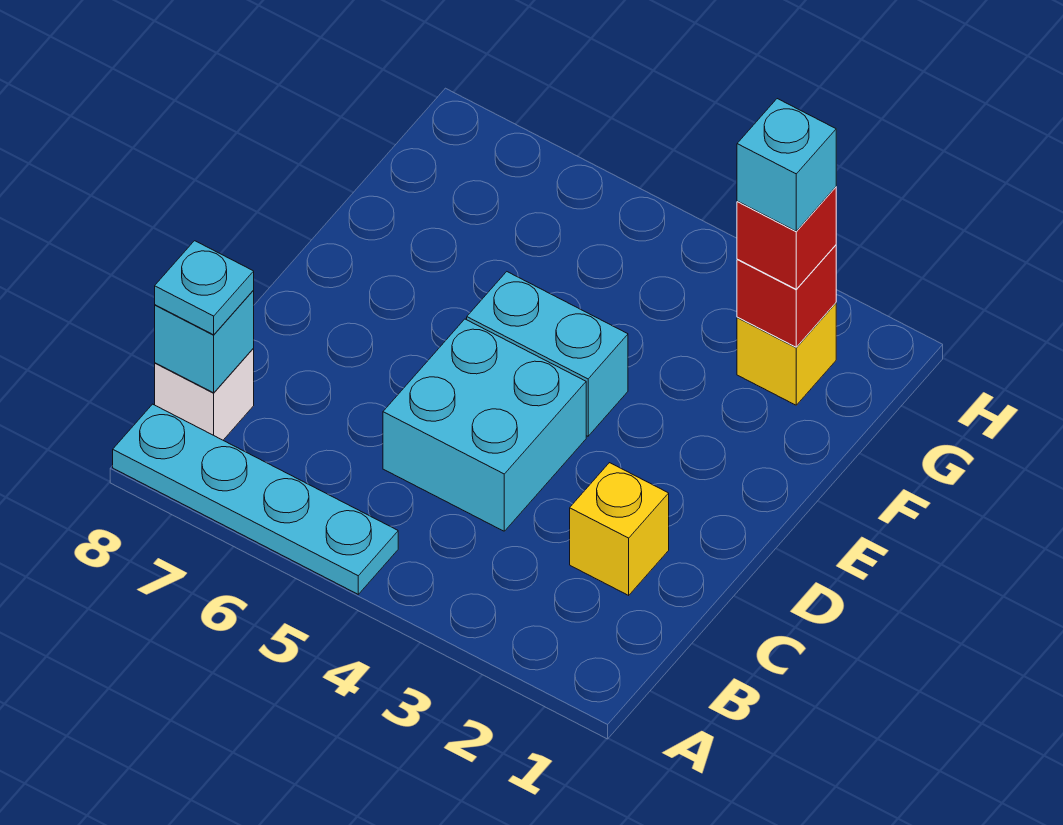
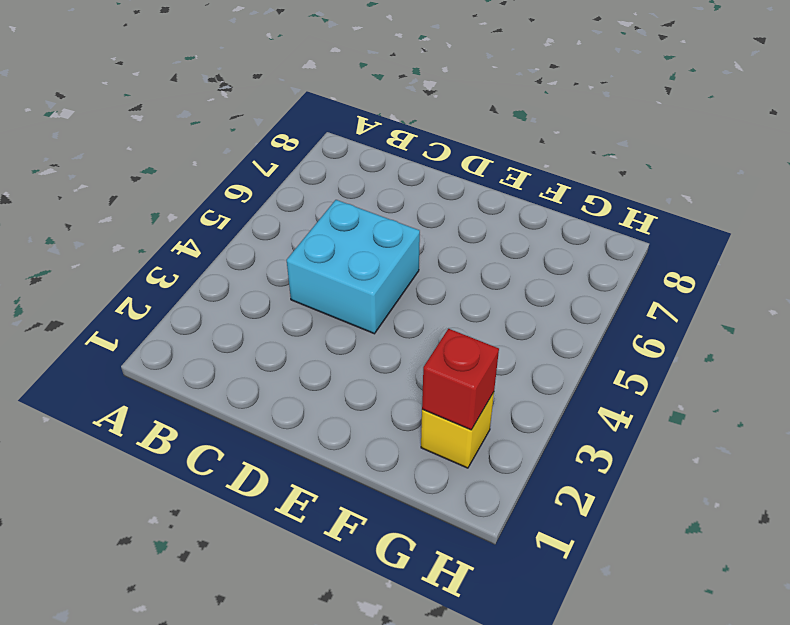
none -> cyan 1x4 plate [113,404,398,594]
none -> white 1x1 brick [155,349,254,440]

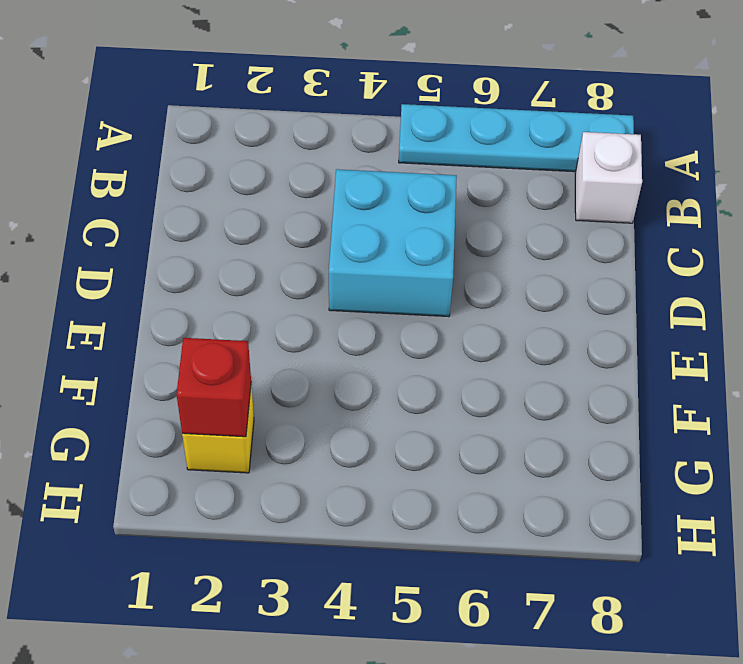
none -> yellow 1x1 brick [570,463,669,595]
none -> cyan 1x2 brick [467,272,628,436]

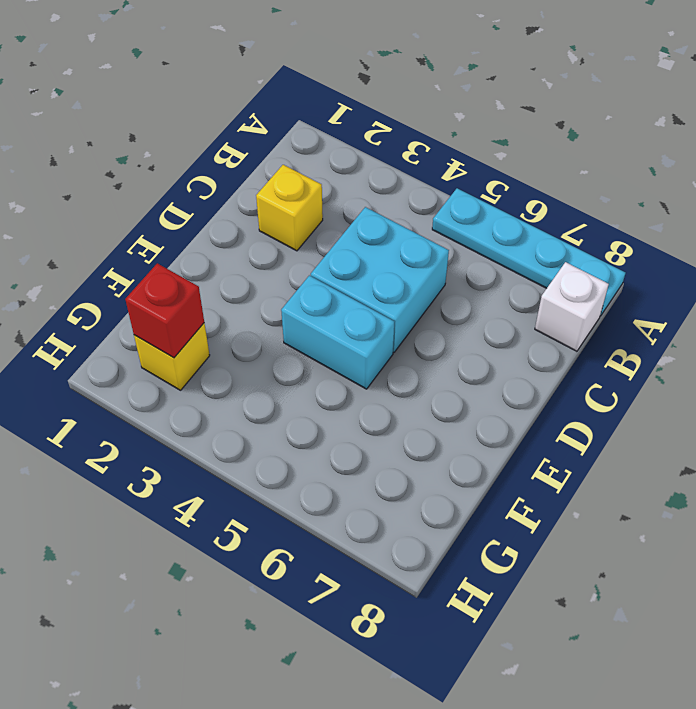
none -> cyan 1x1 brick [155,291,254,393]
none -> cyan 1x1 plate [155,241,254,335]

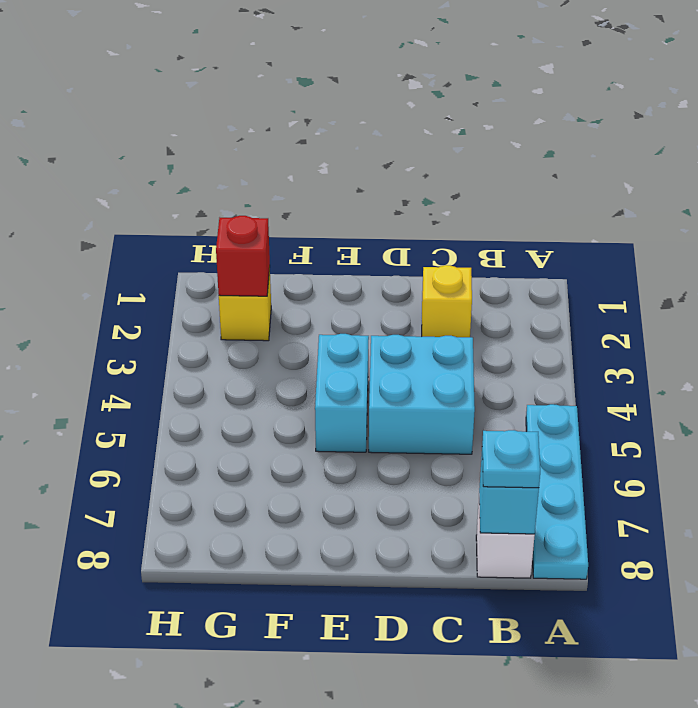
none -> red 1x1 brick [737,187,836,289]
none -> cyan 1x1 brick [737,99,836,231]

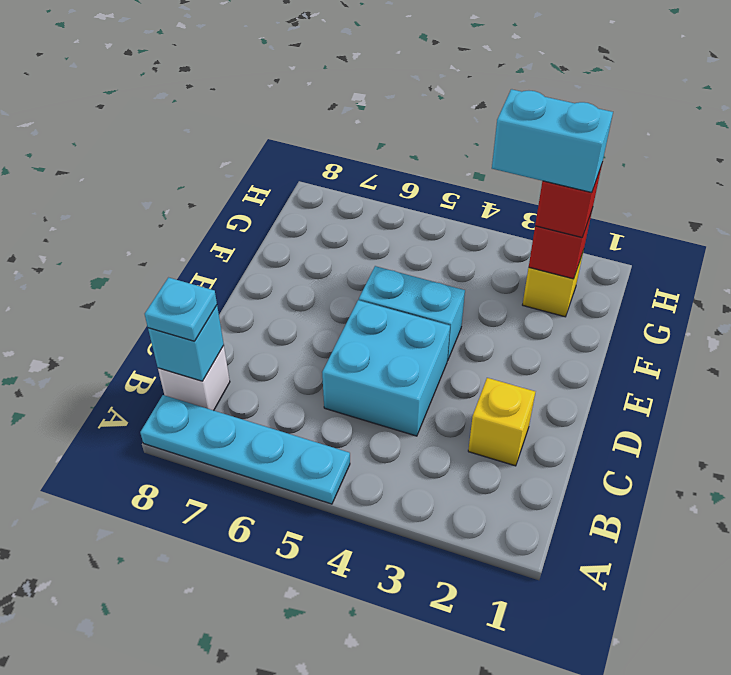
cyan 1x2 brick [492,89,613,193] -> cyan 1x1 brick [737,99,836,231]

